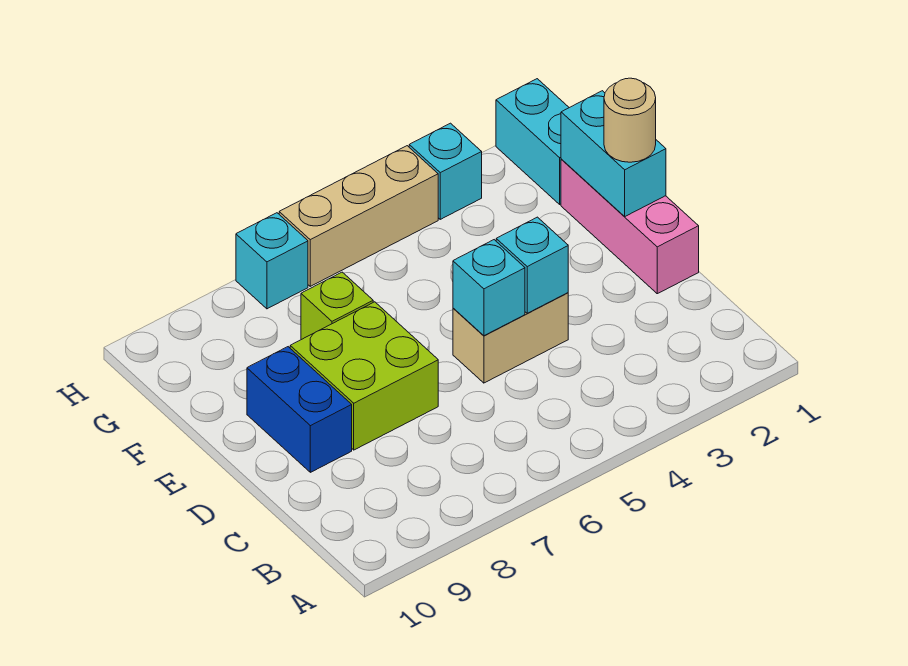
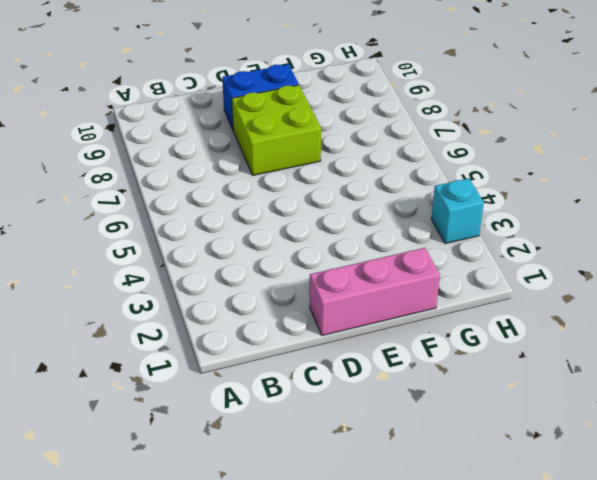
none -> tan 1x2 brick [453,293,568,383]
none -> lime 1x1 brick [301,272,373,340]
none -> cyan 1x2 brick [496,79,569,204]

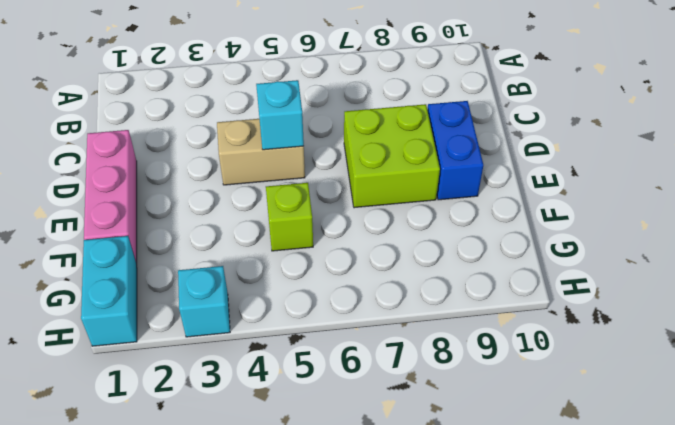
lime 1x1 brick [266,183,313,251] -> lime 1x1 brick moved to [301,272,373,340]
none -> tan 1x3 brick [279,146,438,286]
none -> cyan 1x1 brick [236,213,308,309]
none -> cyan 1x1 brick [496,217,568,313]

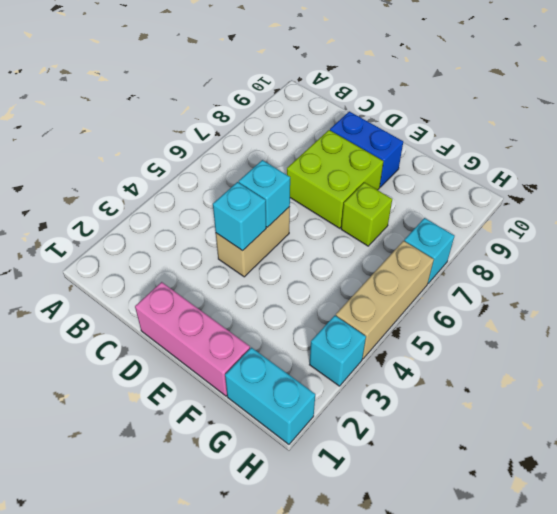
none -> cyan 1x2 brick [561,91,666,217]
none -> tan 1x1 round brick [604,78,656,162]

